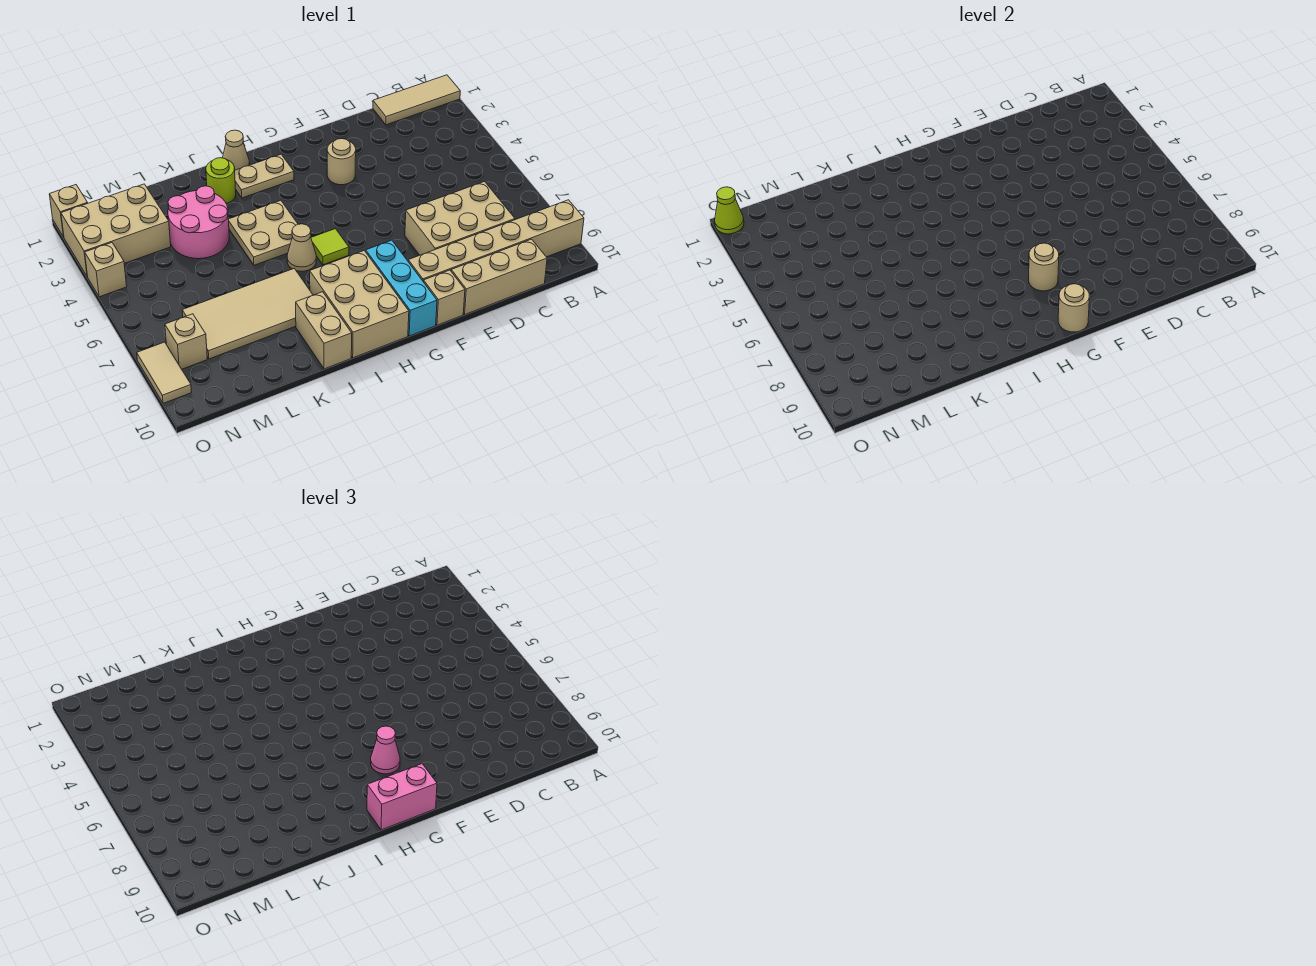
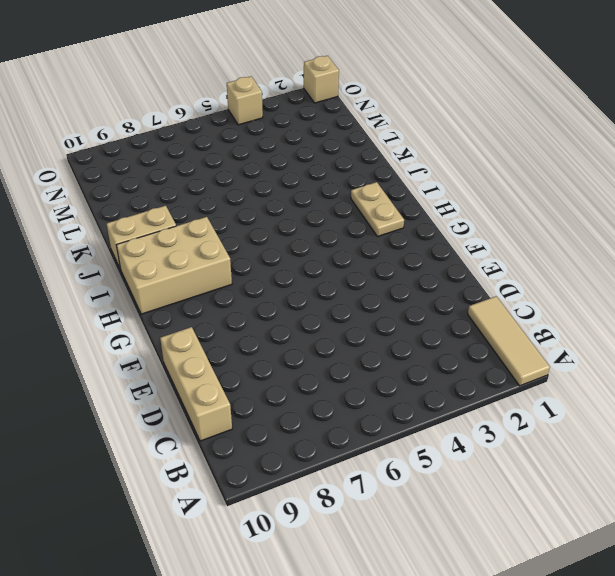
none -> tan 1x6 brick [408,200,584,282]
none -> tan 2x3 brick [405,182,515,255]
none -> tan 1x1 round brick [327,139,356,185]

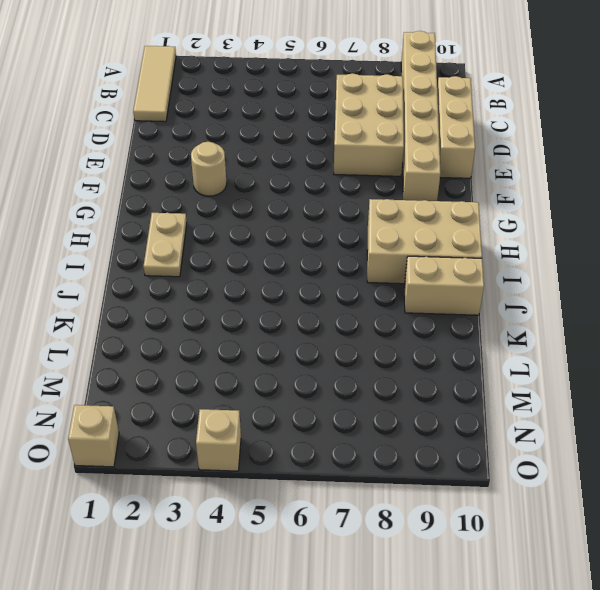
none -> tan 1x1 brick [424,270,465,325]
none -> cyan 1x3 brick [366,240,437,336]
none -> lime 1x1 tile [311,229,349,265]

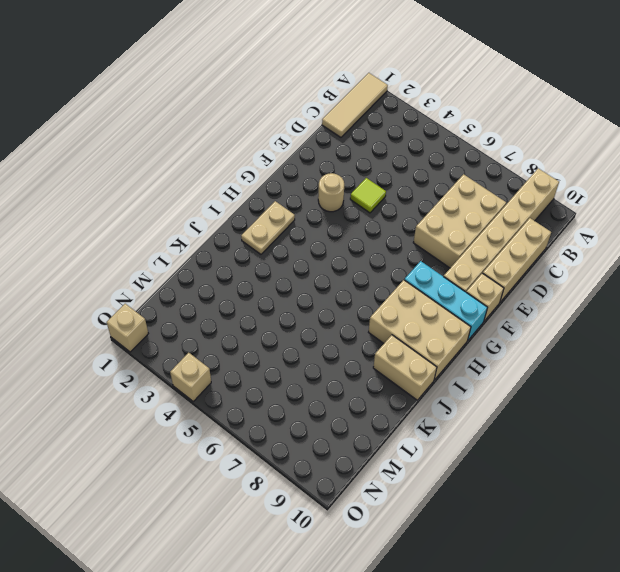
lime 1x1 tile [350,178,386,213] -> lime 1x1 tile moved to [311,229,349,265]
none -> tan 1x1 cone [223,130,250,170]
none -> tan 2x2 plate [228,200,298,265]
none -> tan 1x1 cone [287,224,316,271]

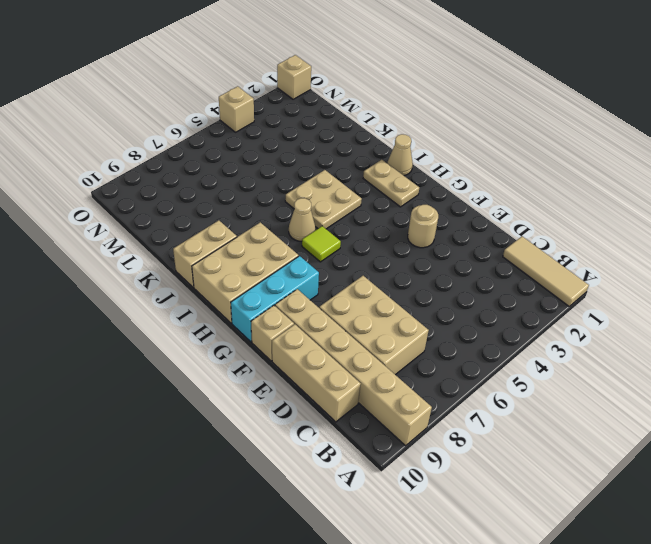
none -> lime 1x1 round brick [206,158,236,203]
none -> tan 2x4 tile [182,269,313,359]
none -> pink 2x2 round brick [168,186,229,259]

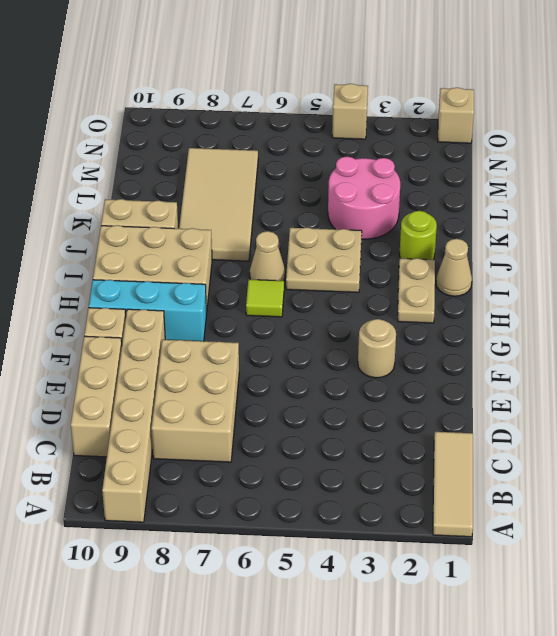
none -> tan 2x3 brick [61,184,171,277]
none -> tan 1x1 brick [165,314,207,369]
none -> tan 1x2 tile [137,342,192,403]

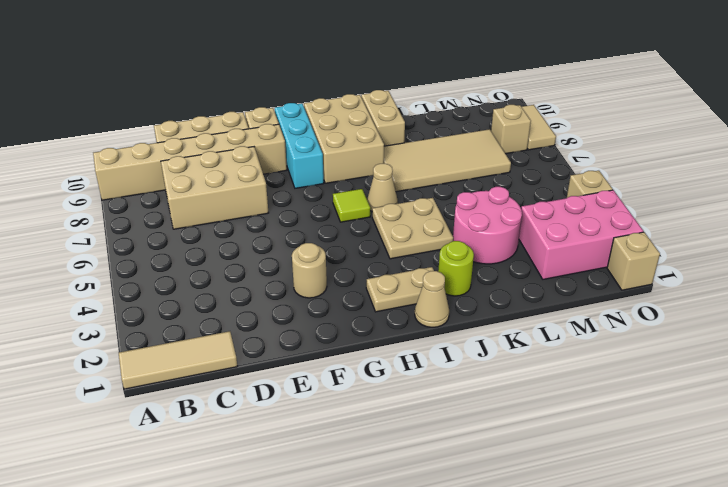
pink 2x3 brick [519,190,643,279] -> tan 2x3 brick [61,184,171,277]
none -> tan 1x1 round brick [1029,243,1059,291]
none -> tan 1x1 round brick [1058,284,1089,332]
none -> lime 1x1 cone [715,187,744,234]

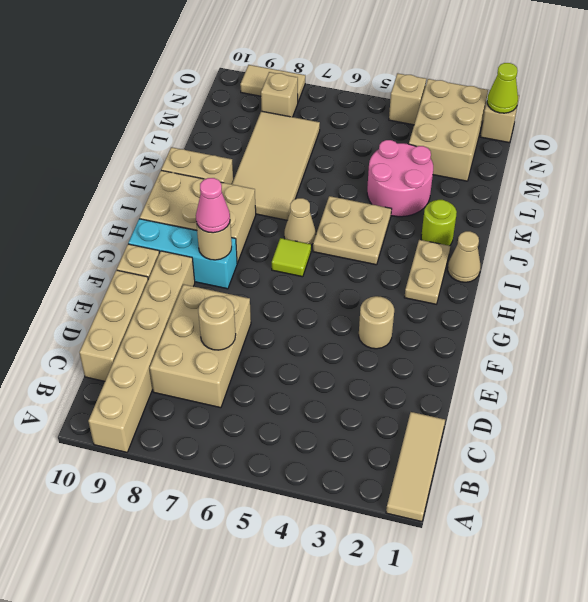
tan 1x1 round brick [198,296,236,350] -> tan 1x1 round brick moved to [1058,284,1089,332]
none -> pink 1x2 brick [367,764,437,830]

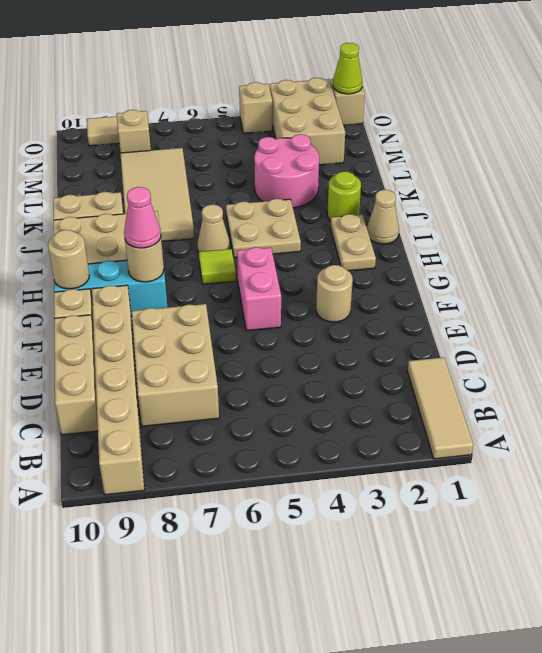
pink 1x2 brick [237,247,281,331] -> pink 1x2 brick moved to [367,764,437,830]

